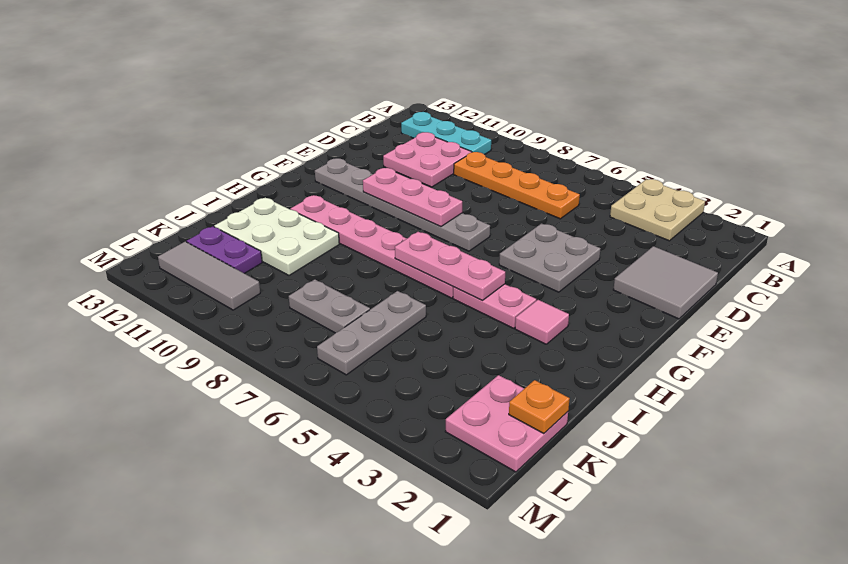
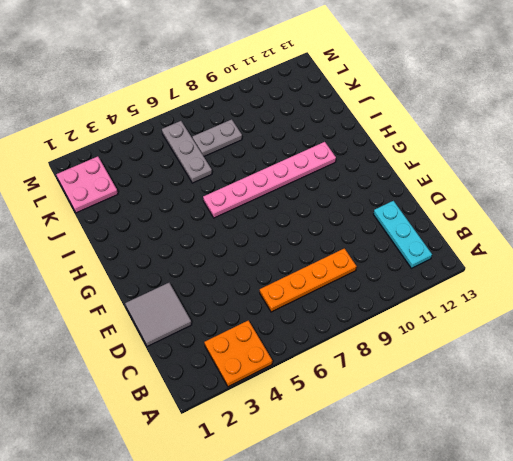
orange 2x2 plate [204,320,272,387] -> tan 2x2 plate [610,179,705,241]
cyan 1x3 plate [373,201,432,268] -> cyan 1x3 plate turned to [401,112,491,154]
none -> pink 2x2 plate [383,132,471,187]
none -> grey 2x2 plate [499,223,601,292]
none -> grey 1x6 plate [315,158,490,251]

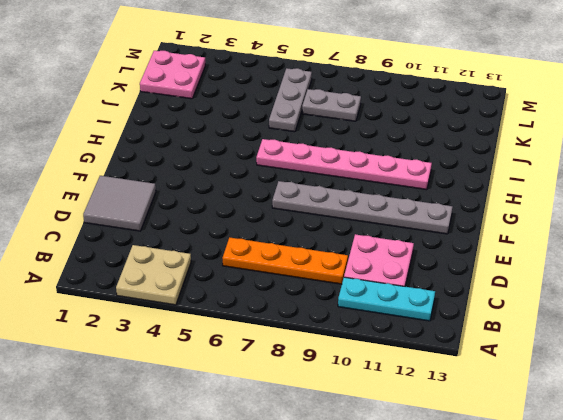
none -> grey 2x2 plate [499,223,601,292]
none -> pink 1x1 tile [515,300,569,344]
none -> pink 1x2 plate [453,284,536,328]

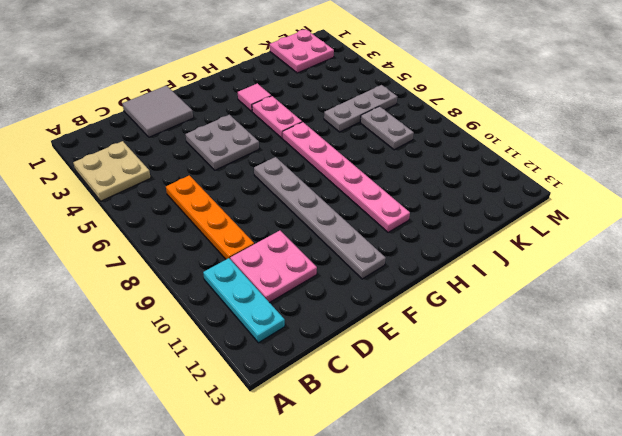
none -> white 2x3 plate [214,198,339,275]
none -> purple 1x2 plate [187,226,262,273]
none -> grey 1x3 tile [158,242,260,310]

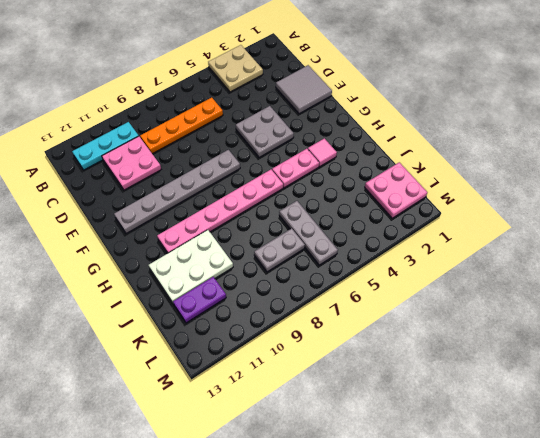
none -> grey 1x3 tile [158,242,260,310]
none -> pink 1x3 plate [363,168,462,227]
none -> pink 1x3 plate [395,232,505,300]

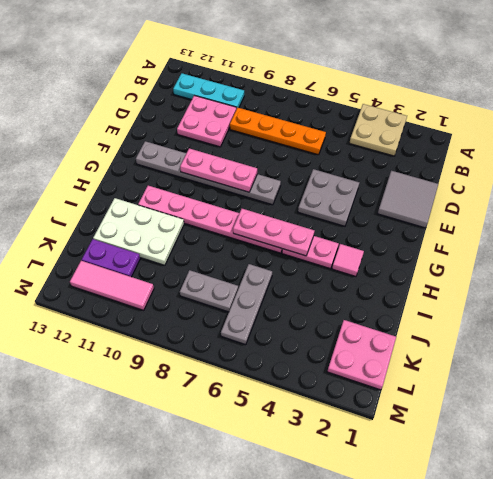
pink 1x3 tile [70,261,154,310] -> grey 1x3 tile [158,242,260,310]
none -> orange 1x1 plate [509,380,570,434]

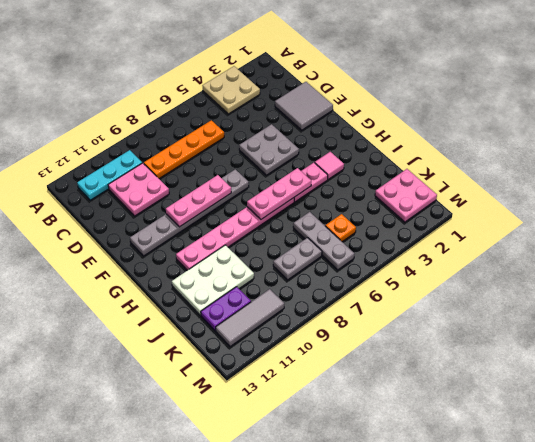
orange 1x1 plate [325,214,356,242] -> orange 1x1 plate moved to [509,380,570,434]

